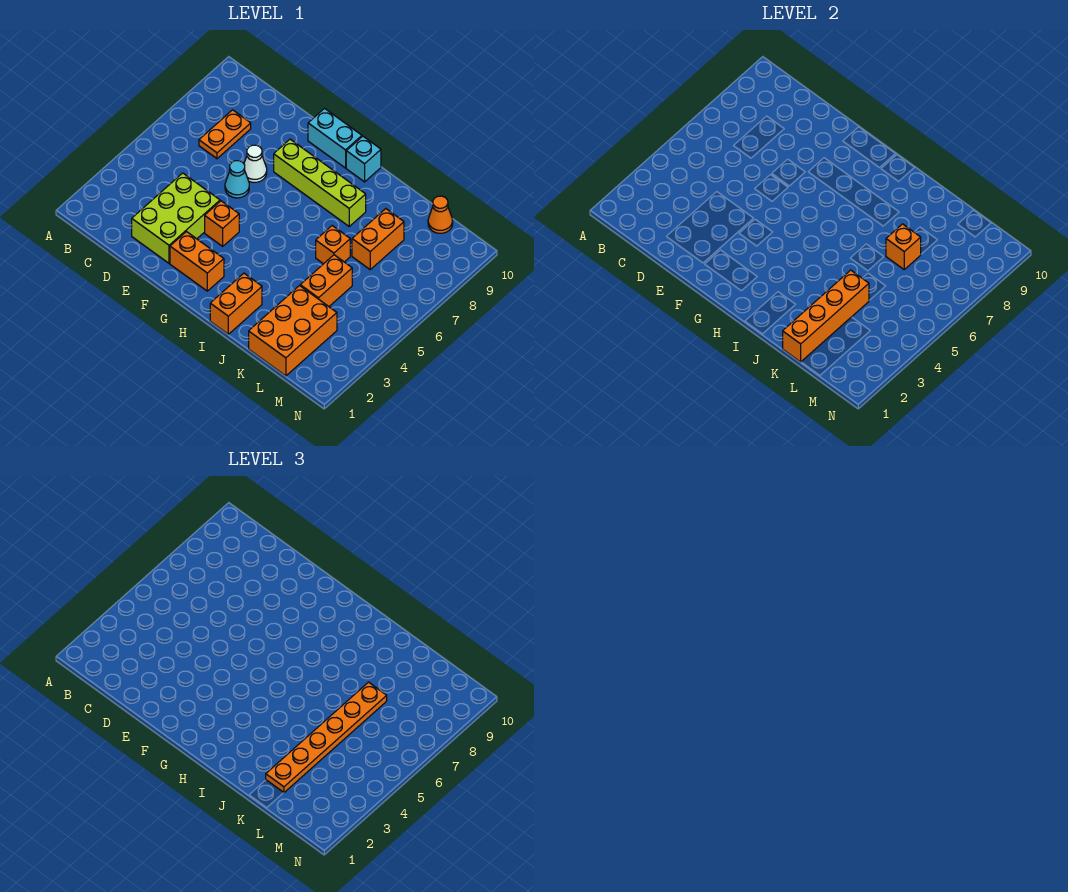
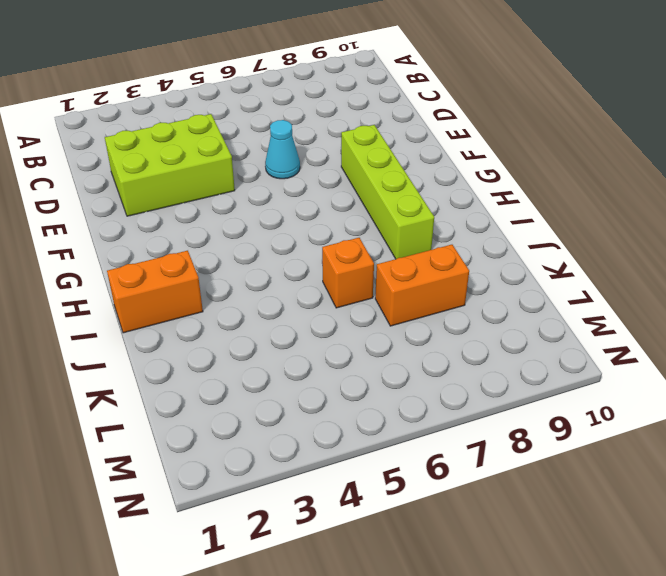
none -> orange 1x2 plate [199,110,251,159]
none -> white 1x1 cone [244,145,267,183]
none -> orange 1x2 brick [170,232,224,291]

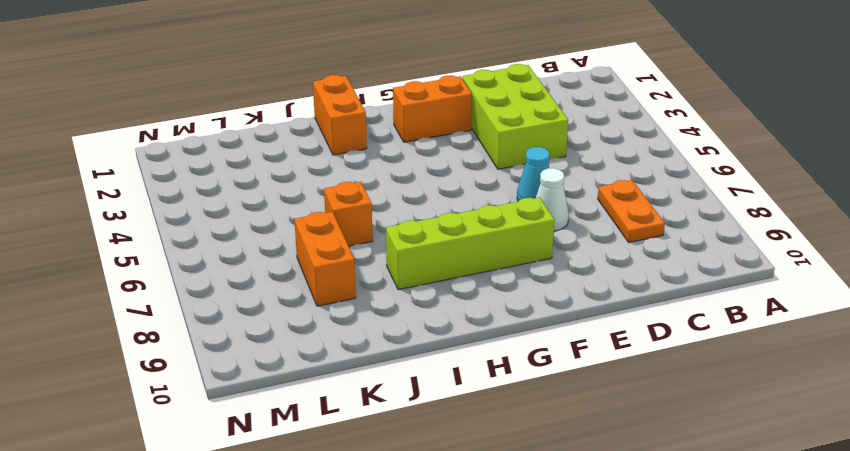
none -> orange 1x1 brick [205,201,239,246]
none -> cyan 1x2 brick [308,108,362,168]
none -> cyan 1x1 brick [346,136,381,182]

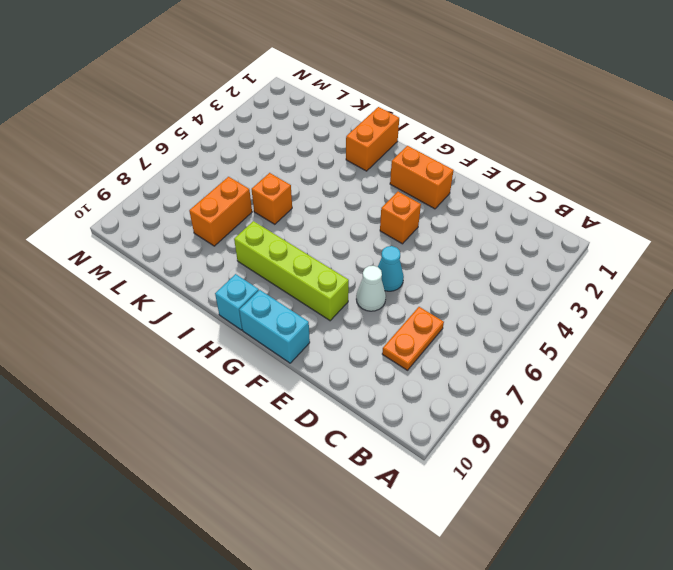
none -> lime 2x3 brick [132,173,220,263]
none -> orange 2x3 brick [249,286,337,376]
none -> orange 1x2 brick [300,255,352,306]

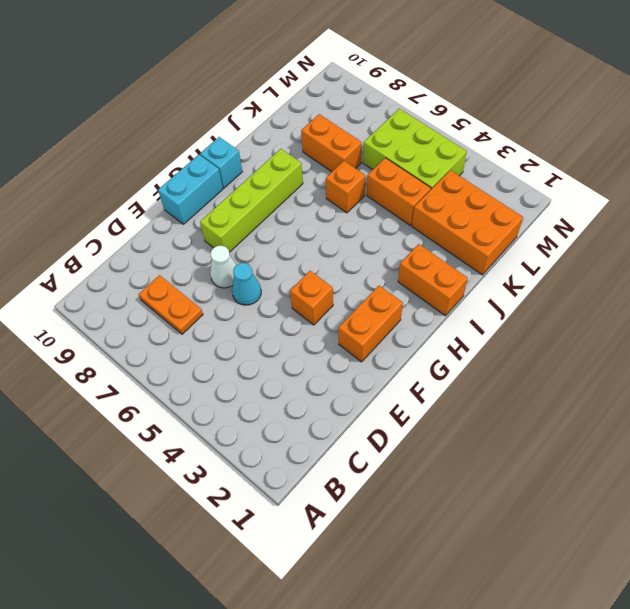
lime 2x3 brick [363,109,467,189] -> lime 2x3 brick moved to [132,173,220,263]
none -> orange 1x1 cone [428,196,453,233]
none -> orange 1x4 brick [783,270,869,362]
none -> orange 1x1 brick [886,224,921,269]

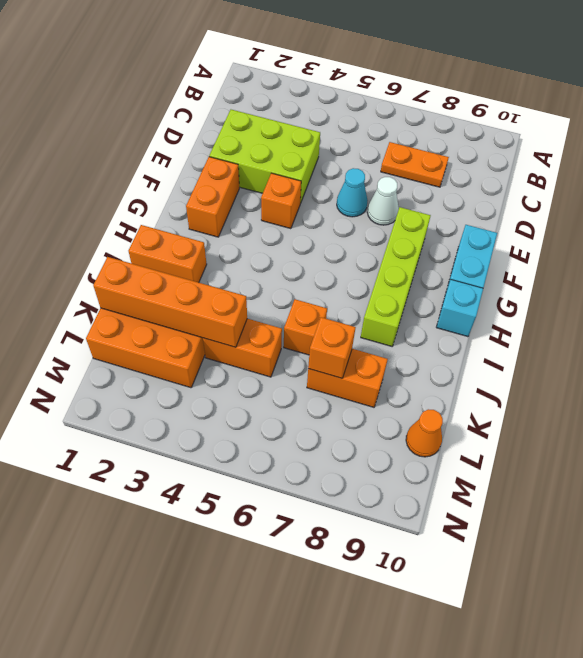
none -> orange 1x6 plate [266,682,387,792]

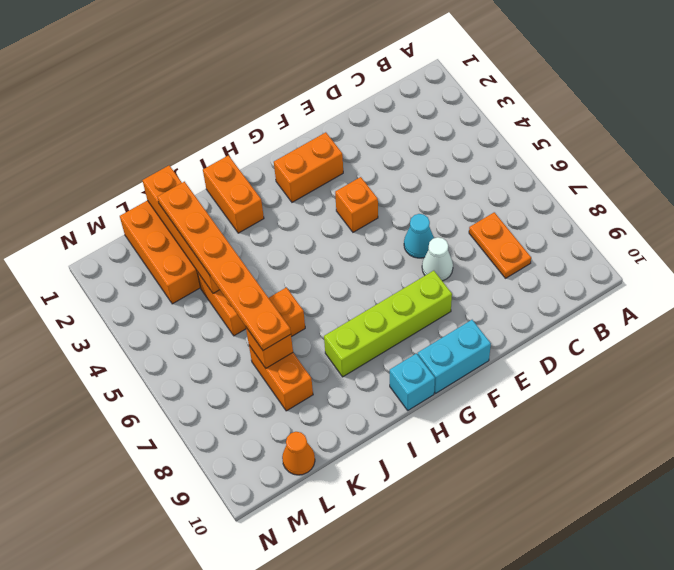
none -> lime 2x3 brick [132,173,220,263]

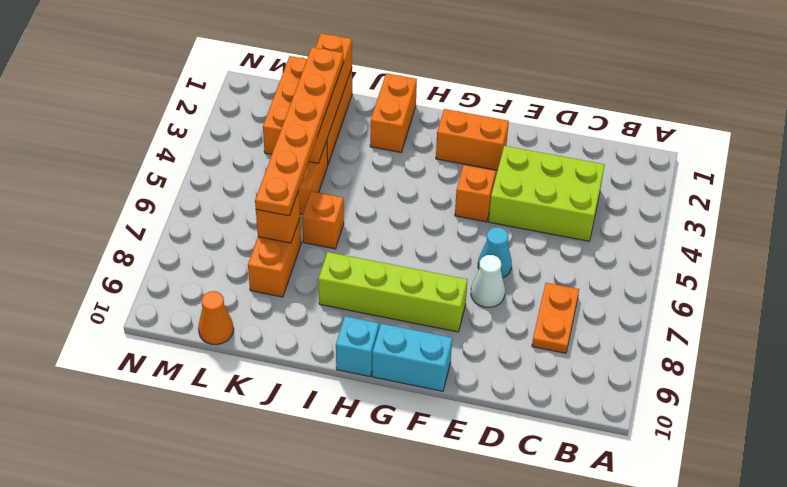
lime 2x3 brick [489,146,605,241] -> lime 2x3 brick turned to [132,173,220,263]

